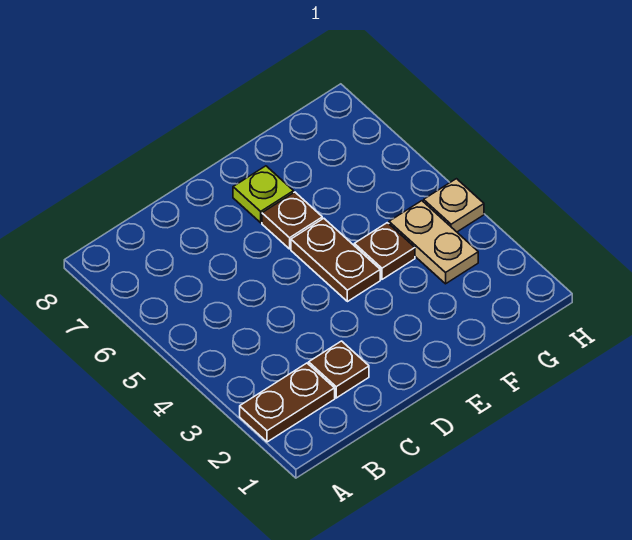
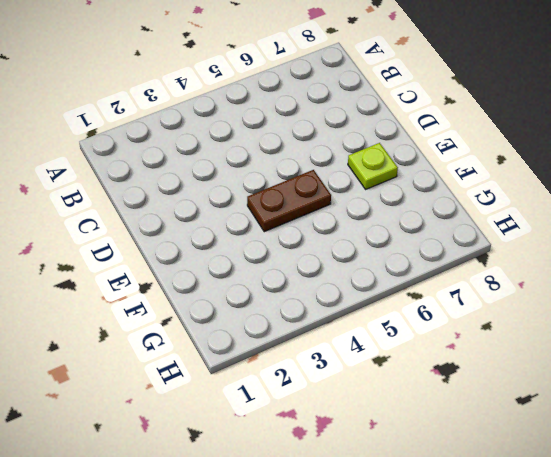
none -> brown 1x2 plate [240,363,335,442]
none -> brown 1x1 plate [309,341,369,398]

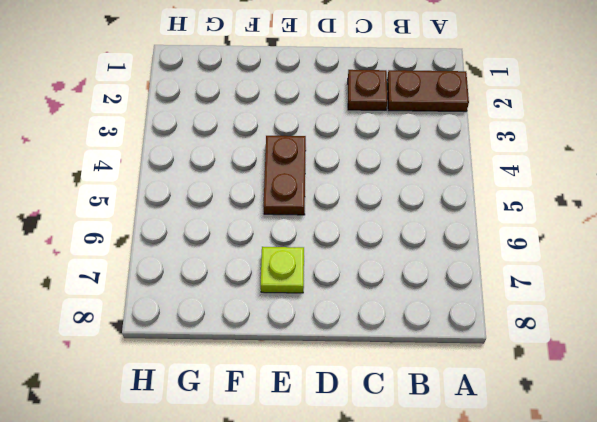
none -> brown 1x1 plate [262,192,322,249]
none -> brown 1x1 plate [354,223,415,279]

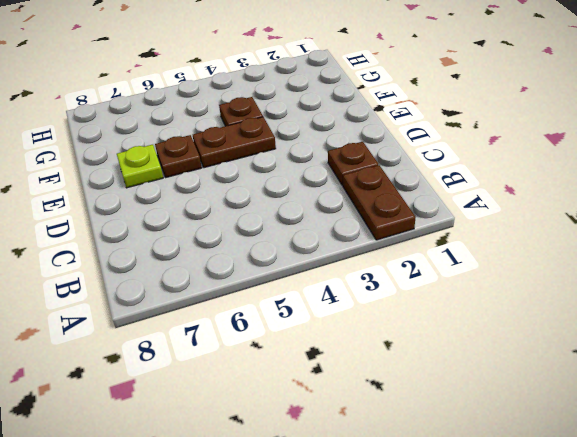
none -> tan 1x2 plate [389,201,478,284]
none -> tan 1x1 plate [424,179,484,232]

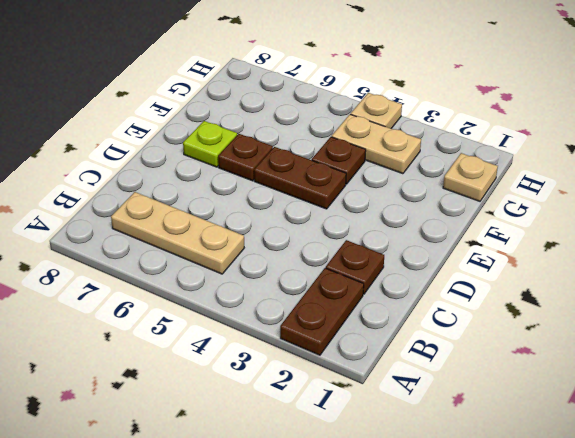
tan 1x3 plate [111,192,244,274] -> none
tan 1x1 plate [443,153,498,201] -> none

